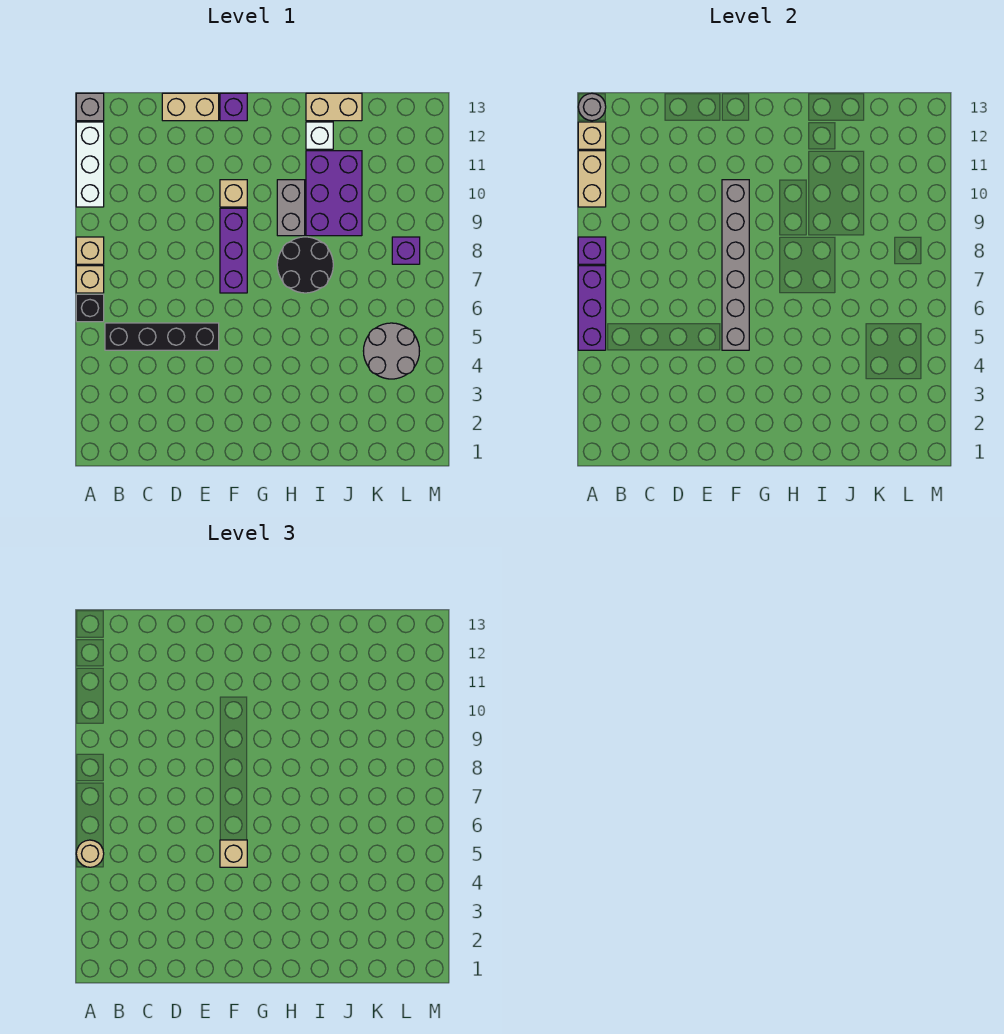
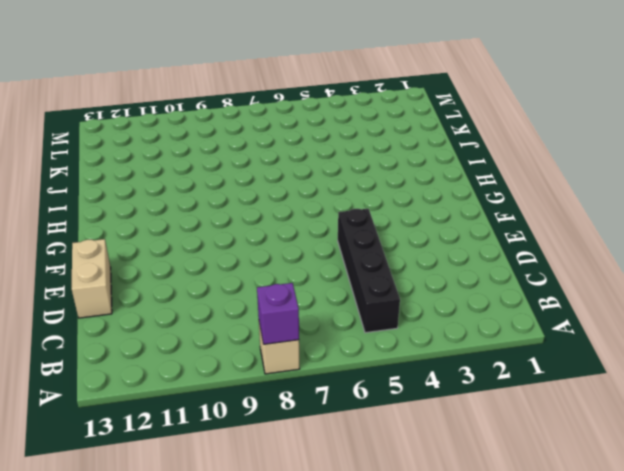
none -> black 1x1 brick [76,294,104,322]
none -> tan 1x1 brick [76,266,104,293]
none -> white 1x3 brick [76,122,104,207]

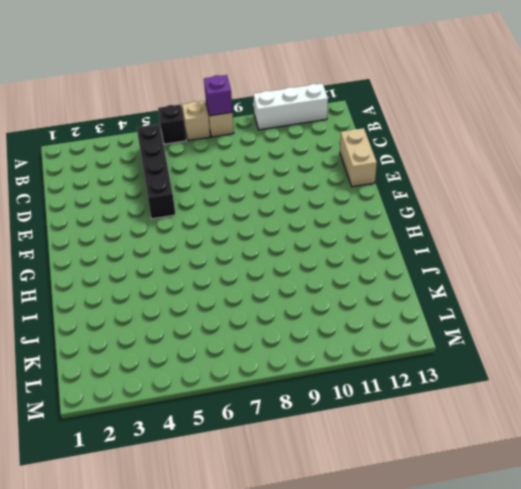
none -> grey 1x1 brick [76,93,104,121]
none -> purple 1x3 brick [220,208,247,293]
none -> tan 1x1 brick [220,180,247,207]

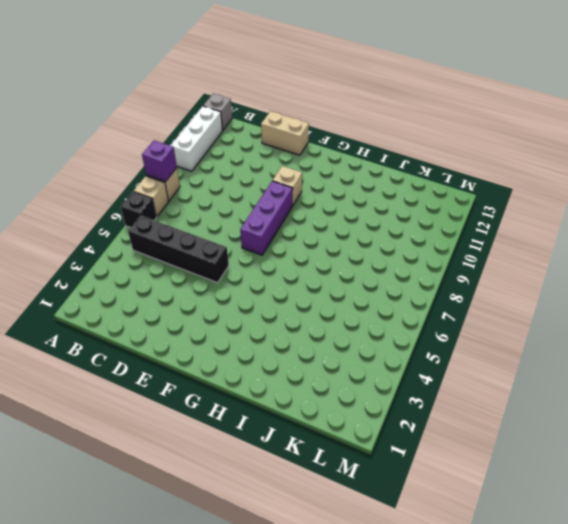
none -> purple 1x1 brick [220,93,247,121]
none -> black 2x2 round brick [277,237,333,293]
none -> grey 1x2 brick [277,180,305,236]

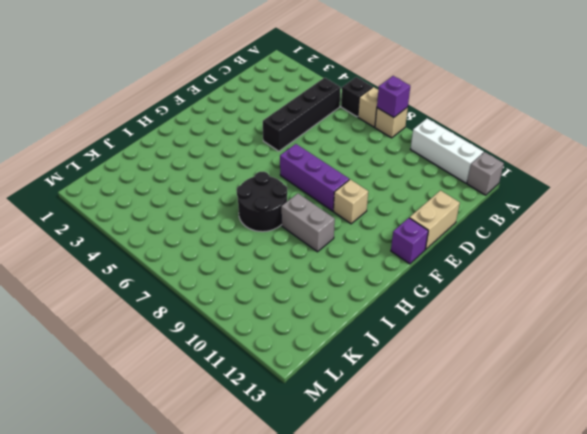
none -> purple 2x3 brick [306,151,362,236]
none -> white 1x1 brick [306,122,333,149]
none -> tan 1x2 brick [306,93,362,121]

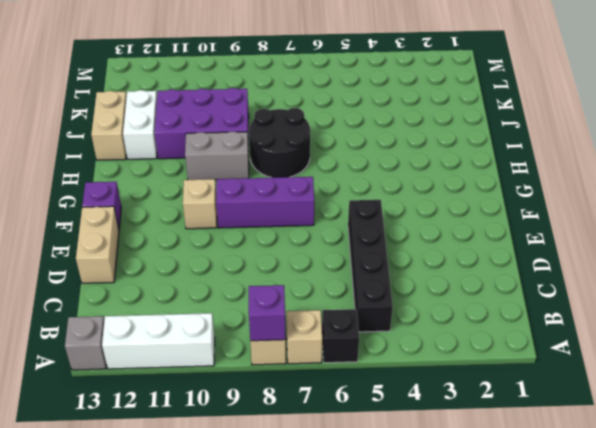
white 1x2 brick [123,90,157,159] -> white 1x1 brick [306,122,333,149]
none -> grey 2x2 round brick [364,323,419,379]
none -> purple 1x1 brick [392,237,420,264]
none -> purple 1x3 brick [578,266,606,350]

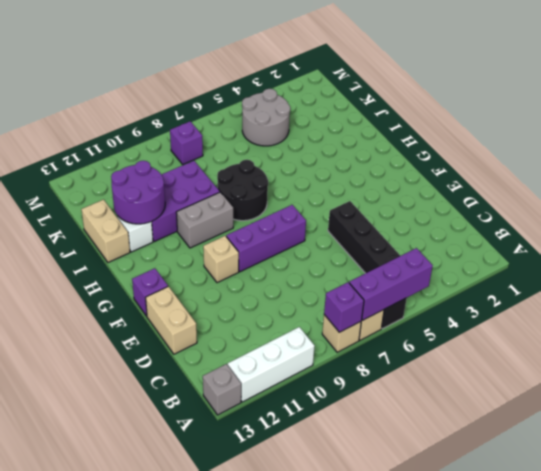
purple 2x2 round brick [111,161,165,224] -> none
none -> tan 1x2 brick [578,151,606,207]
none -> tan 1x1 brick [578,122,606,149]
none -> grey 1x1 round brick [578,93,606,121]

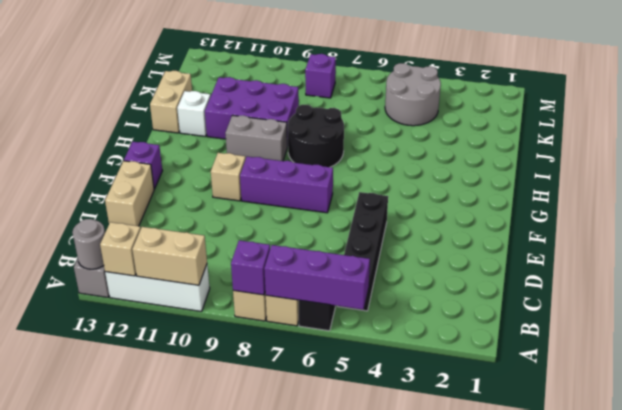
none -> grey 1x6 brick [722,180,749,350]
none -> tan 1x1 round brick [76,840,104,867]
none -> tan 1x1 brick [220,840,247,867]

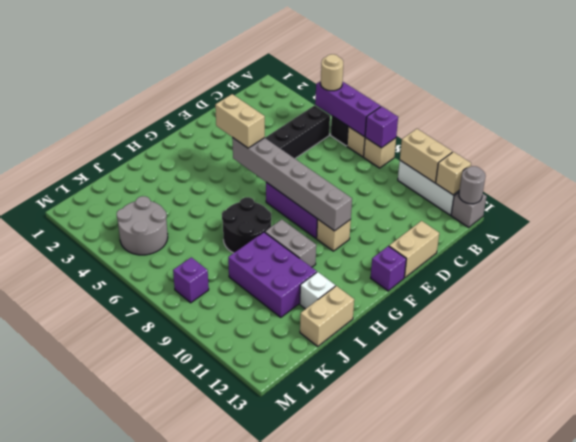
tan 1x2 brick [215,94,265,148] -> tan 1x1 brick [220,840,247,867]

